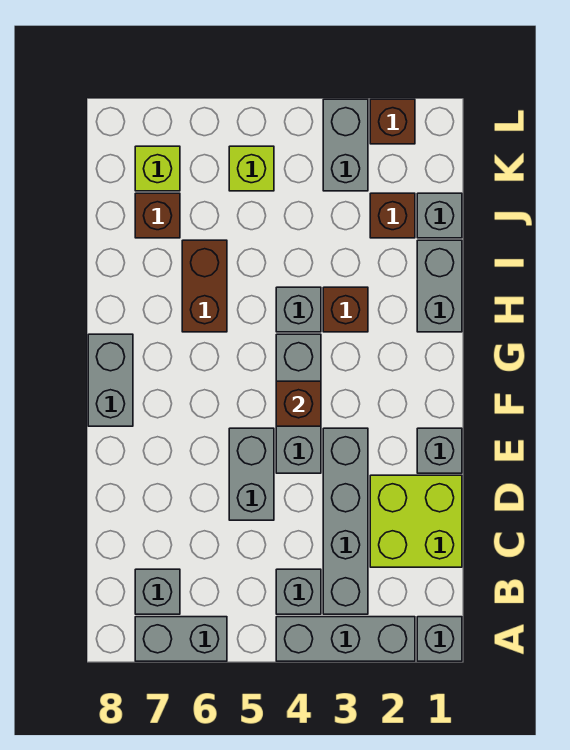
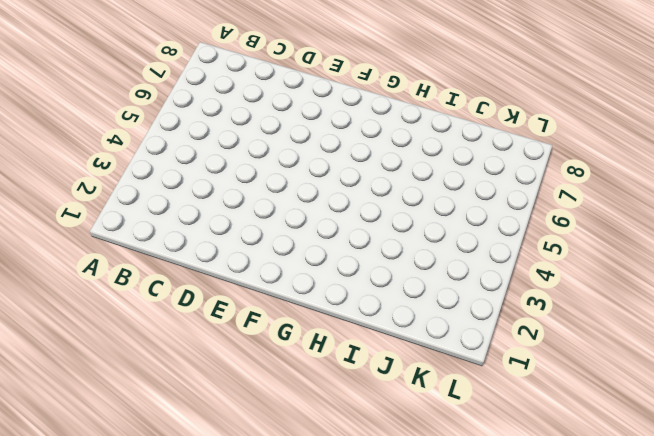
none -> grey 1x1 brick [417,617,462,661]
none -> grey 1x3 brick [276,617,415,661]
none -> grey 1x2 brick [135,617,227,661]

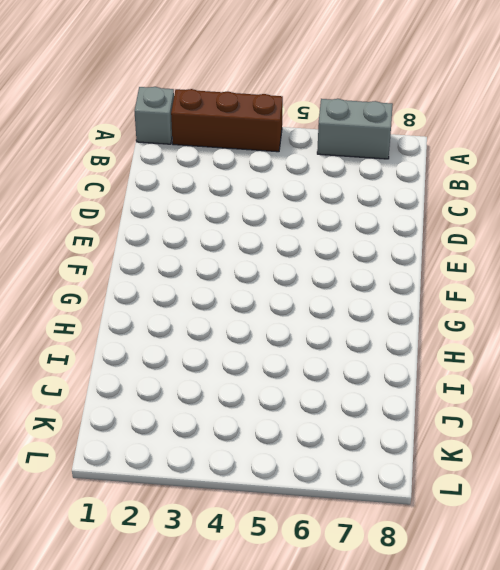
brown 1x3 brick [171,89,283,152] -> grey 1x3 brick [276,617,415,661]
none -> grey 1x4 brick [323,428,368,614]
none -> grey 1x1 brick [276,569,321,614]
none -> grey 1x1 brick [135,569,180,614]

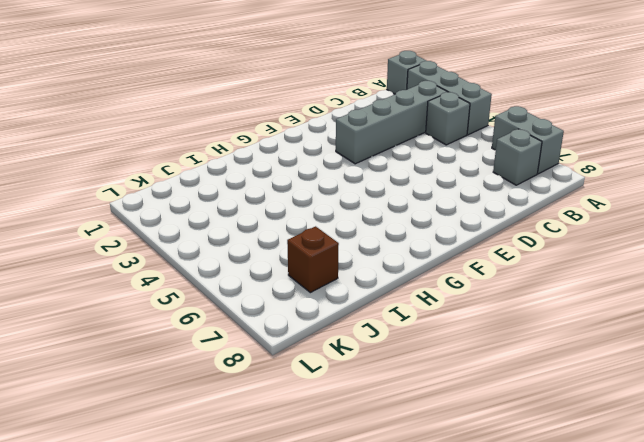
none -> lime 2x2 brick [370,475,462,567]
none -> grey 1x2 brick [229,428,274,520]
none -> grey 1x1 brick [417,428,462,473]

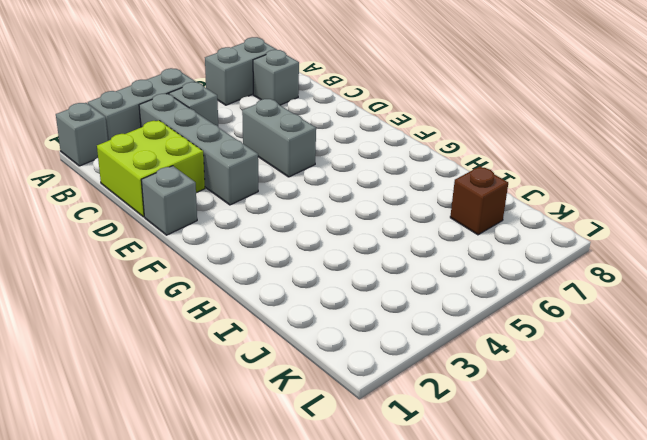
none -> grey 1x3 brick [276,334,321,473]
none -> grey 1x2 brick [88,334,133,426]
none -> grey 1x2 brick [417,240,462,332]

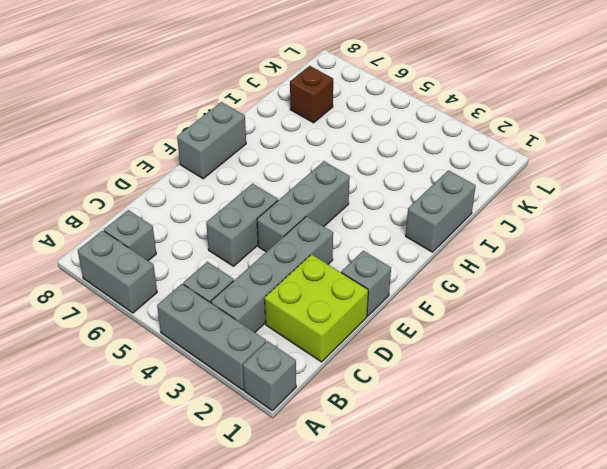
none -> brown 1x1 brick [323,287,368,332]
none -> grey 1x1 brick [276,287,321,332]
none -> brown 1x2 brick [182,240,227,332]

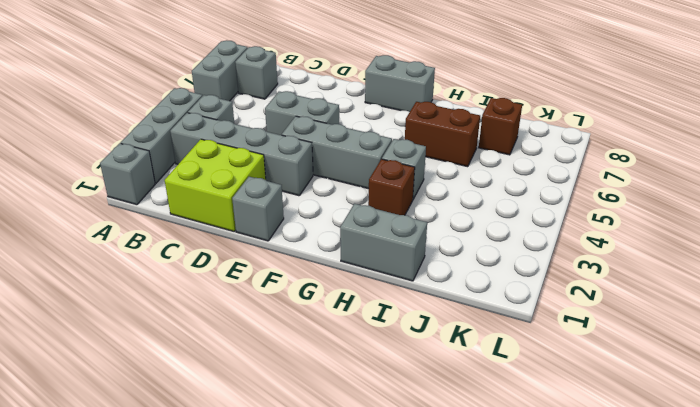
none -> grey 1x1 brick [417,193,462,238]
none -> brown 1x1 brick [370,193,415,238]
none -> grey 1x2 brick [323,99,368,191]

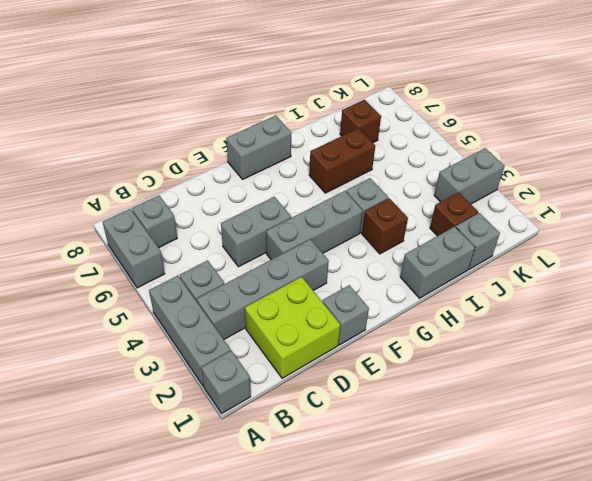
none -> lime 1x1 brick [229,146,274,191]
none -> lime 1x1 brick [135,146,180,191]
none -> brown 1x1 brick [370,99,415,144]

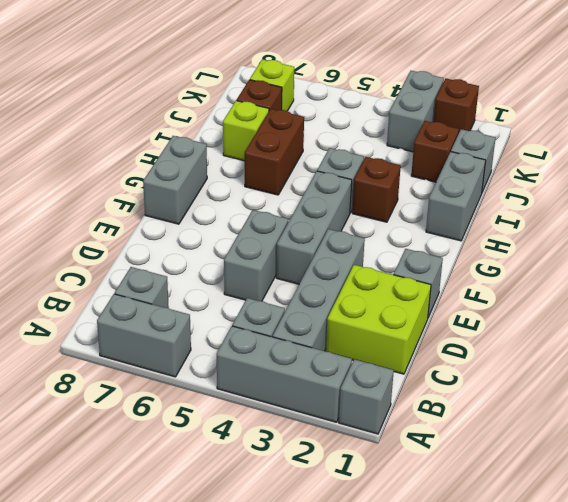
lime 1x1 brick [223,101,269,161] -> lime 1x1 brick moved to [229,146,274,191]
none -> brown 1x1 brick [276,381,321,426]

